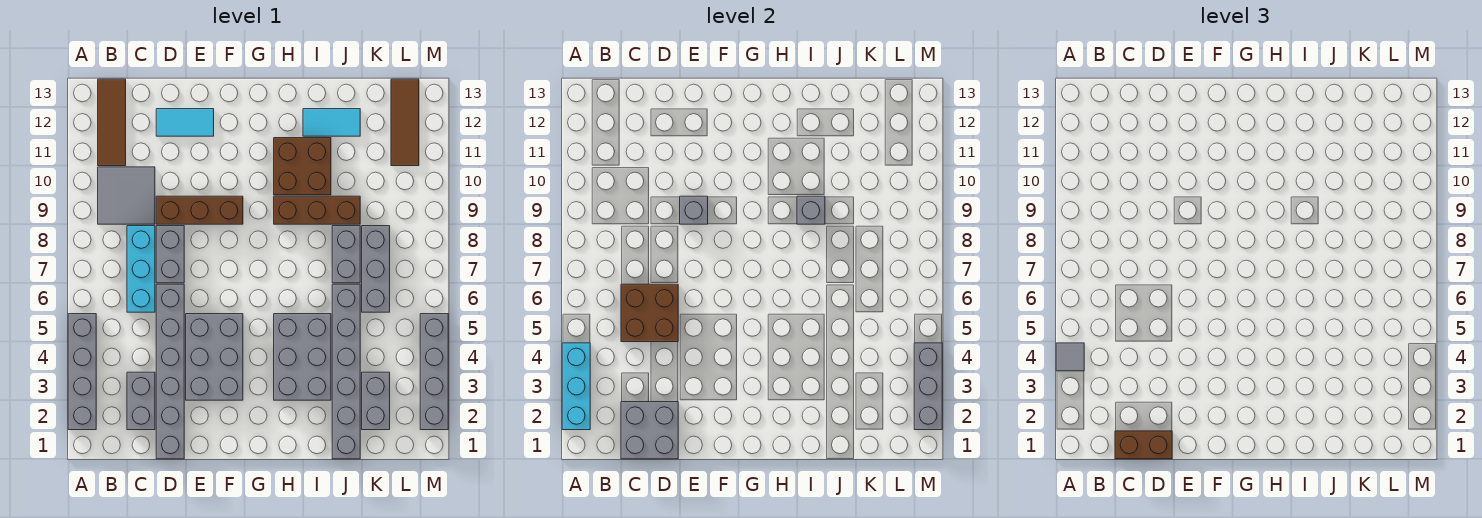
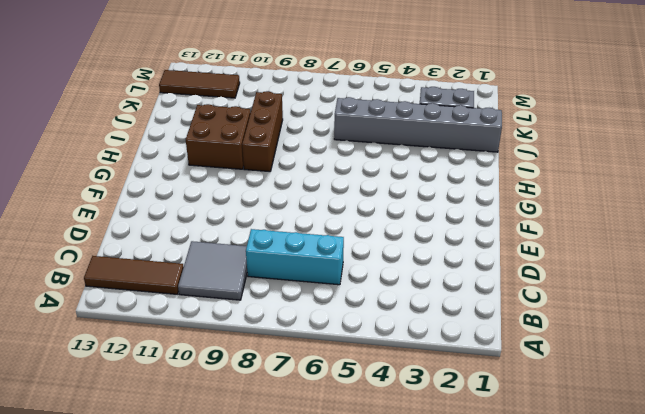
none -> grey 1x4 brick [68,314,96,430]
none -> grey 1x2 brick [127,372,155,430]
none -> grey 1x6 brick [156,284,184,459]

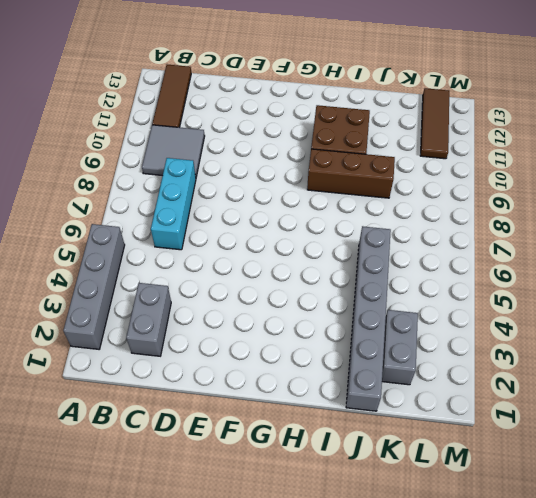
none -> grey 1x6 brick [156,284,184,459]
none -> grey 1x2 brick [156,226,184,283]
none -> brown 1x3 brick [156,196,243,224]

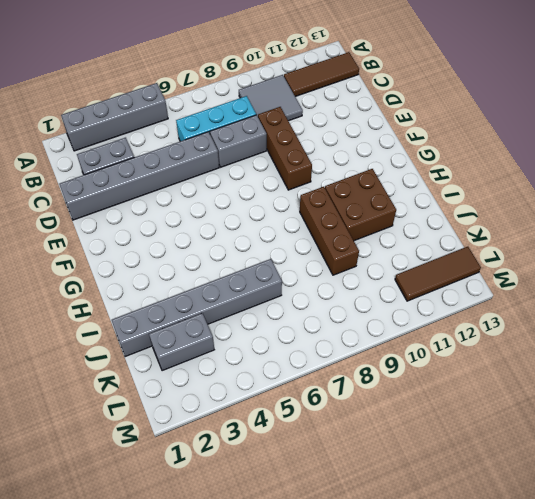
none -> cyan 1x2 tile [156,109,214,136]
none -> grey 2x3 brick [186,314,243,400]
none -> grey 2x3 brick [274,314,331,400]

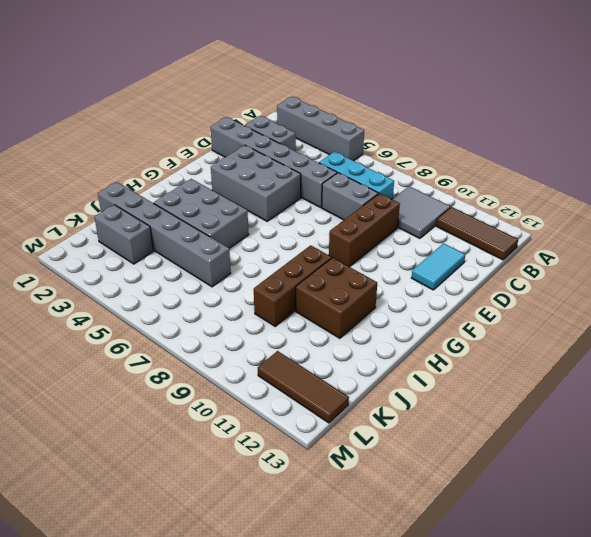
none -> cyan 1x2 tile [303,109,360,136]
none -> grey 1x2 brick [332,226,360,283]
none -> grey 1x3 brick [362,226,390,312]

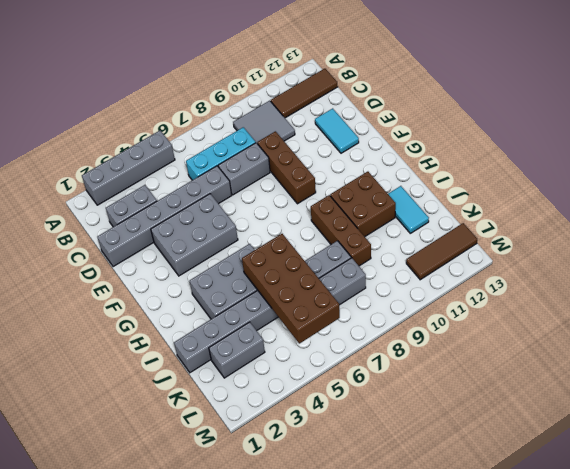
brown 2x4 brick [242,234,340,343] -> none
none -> grey 1x4 brick [420,314,448,430]
none -> cyan 1x3 brick [562,343,590,430]
none -> grey 2x2 brick [621,402,678,459]

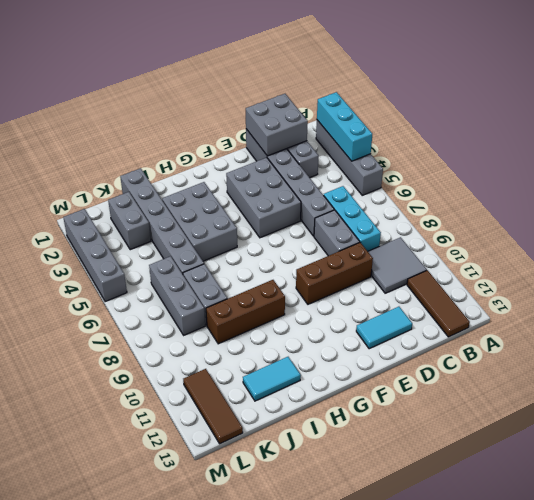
none -> brown 2x2 brick [274,138,331,195]
none -> brown 2x2 brick [621,284,678,342]
none -> grey 1x1 brick [680,196,708,224]

